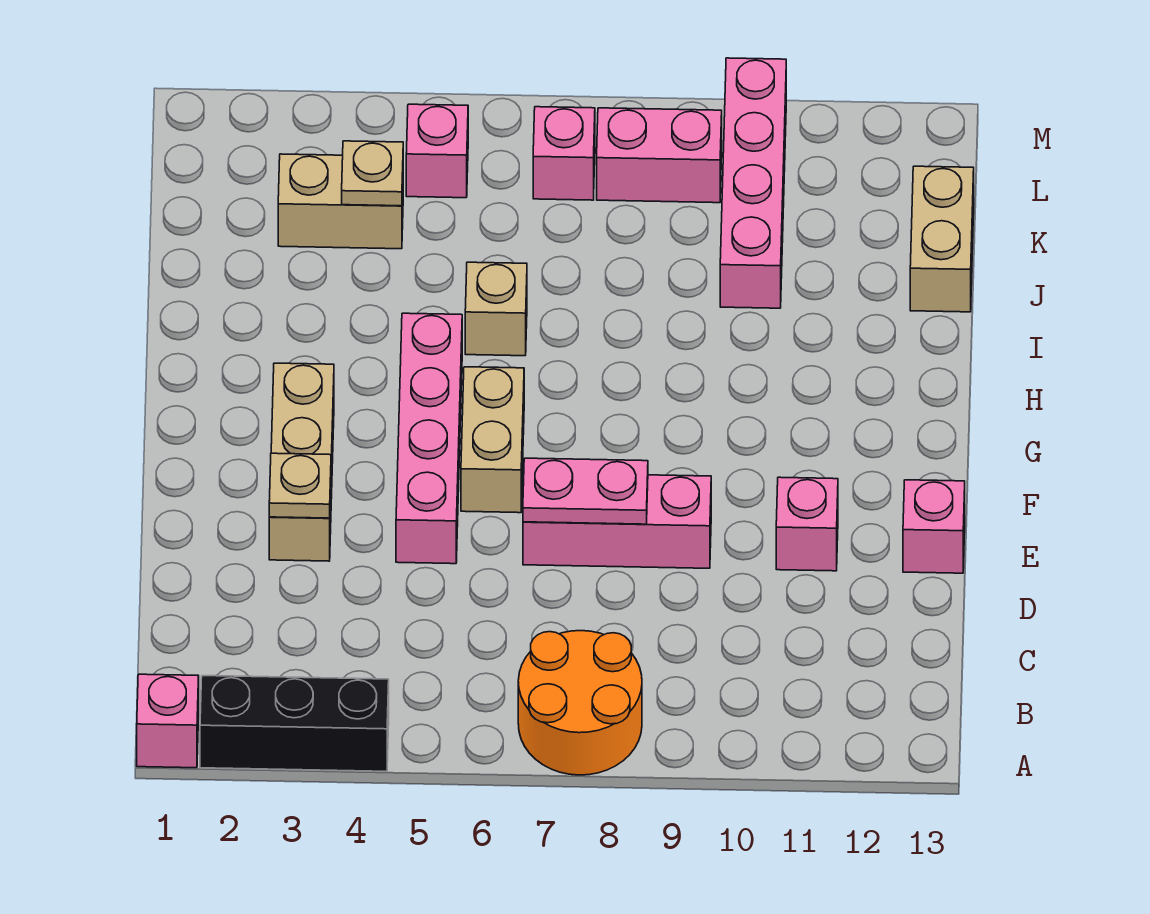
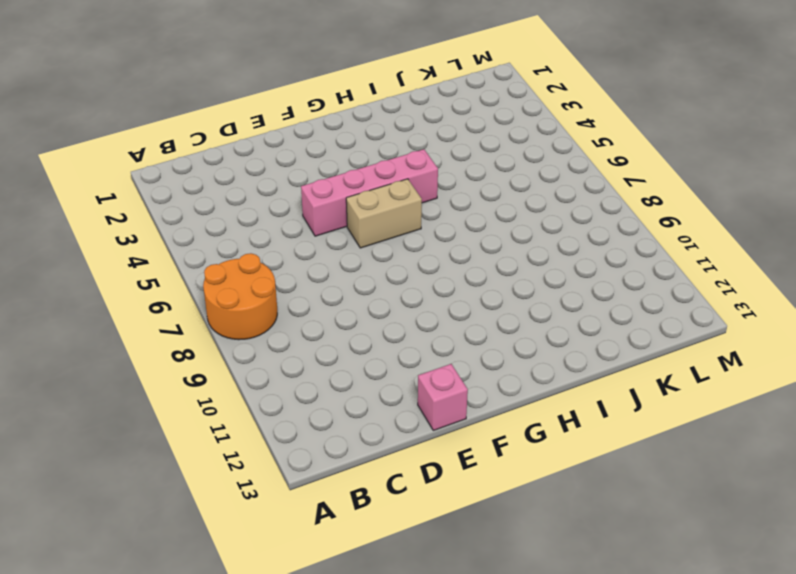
none -> pink 1x1 brick [137,674,199,768]
none -> black 1x3 brick [200,676,389,771]
none -> tan 1x3 brick [269,363,334,561]

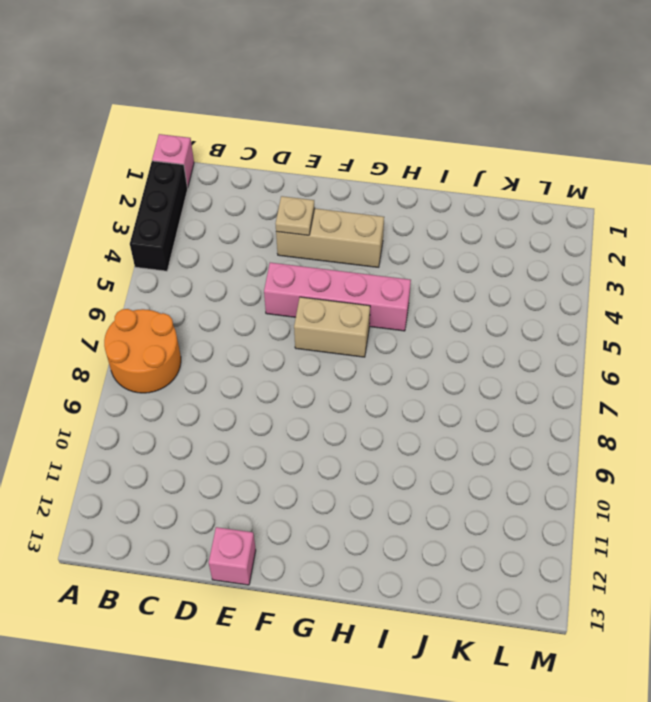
none -> pink 1x3 brick [523,475,711,568]
none -> pink 1x1 brick [776,477,838,571]
none -> tan 1x1 brick [465,262,527,356]

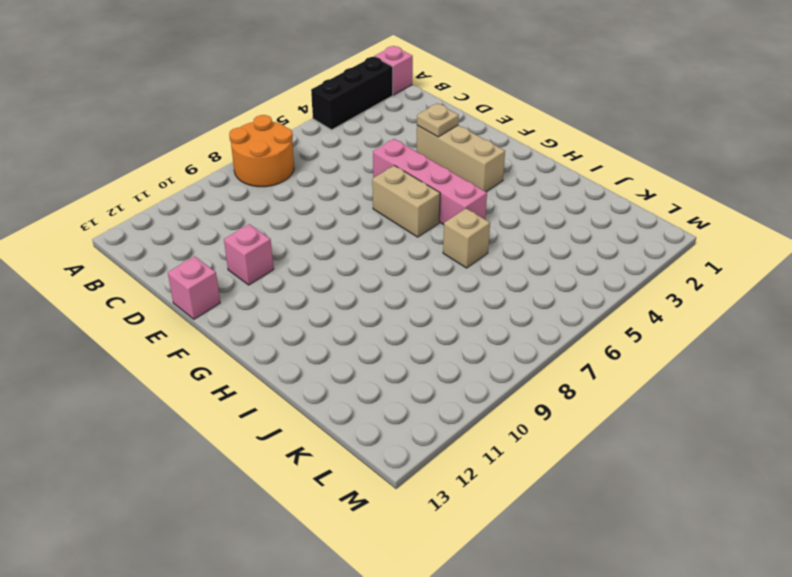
none -> pink 1x3 brick [523,475,711,568]
none -> pink 1x4 brick [720,58,786,308]
none -> tan 1x2 brick [910,166,974,312]

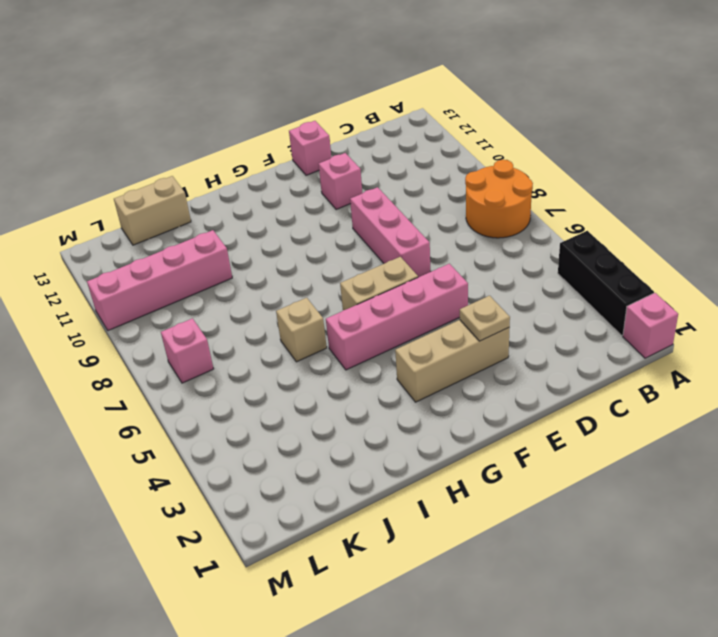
none -> tan 1x2 brick [278,154,403,249]
none -> pink 1x1 brick [406,104,468,198]
none -> pink 1x2 brick [597,108,722,203]

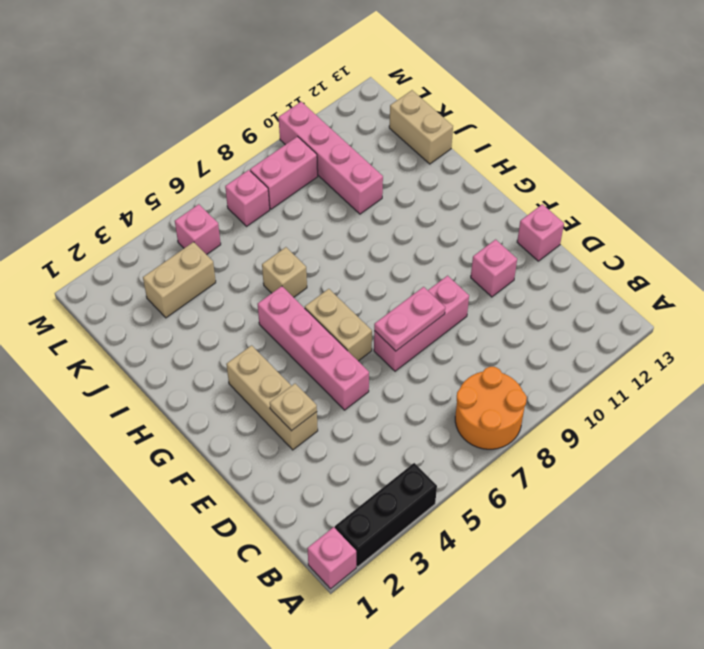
none -> tan 1x1 plate [342,141,403,206]

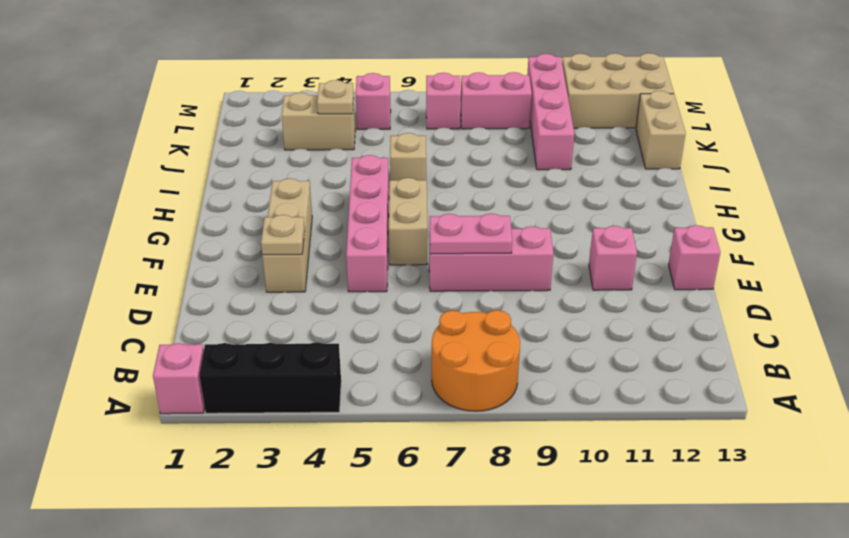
tan 2x3 brick [562,53,674,128] -> none

